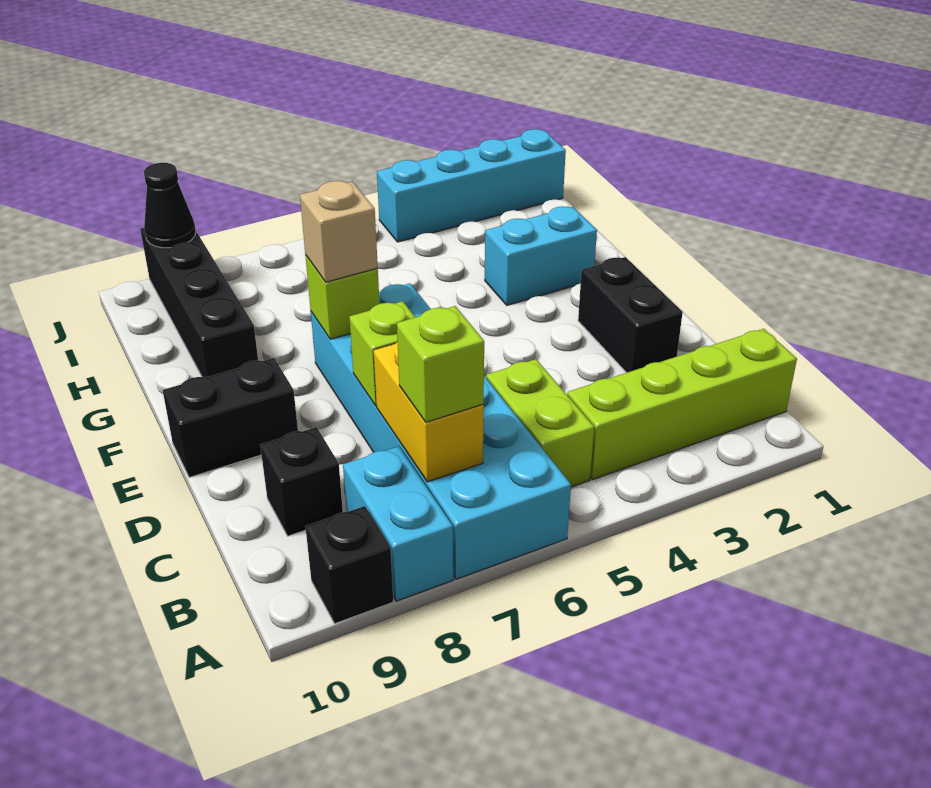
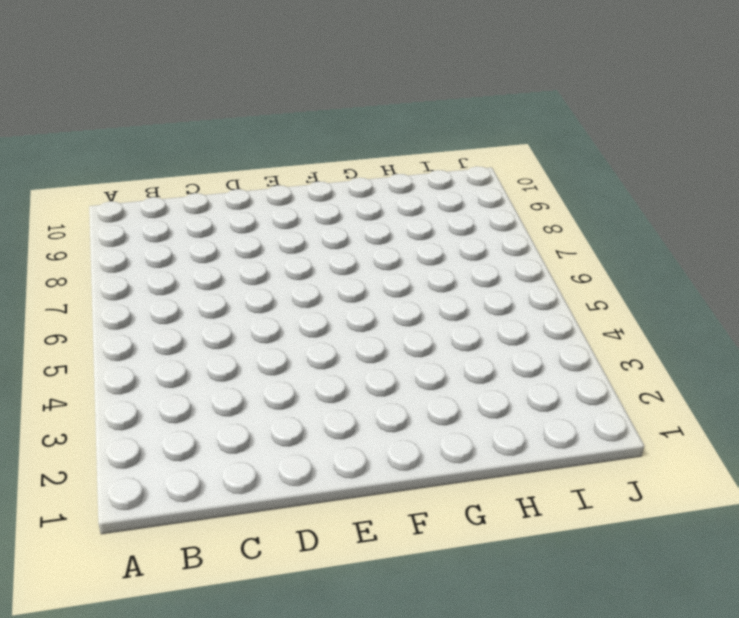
none -> cyan 2x6 brick [311,283,571,579]
none -> cyan 1x2 brick [343,446,453,601]
none -> black 1x1 brick [305,506,393,624]

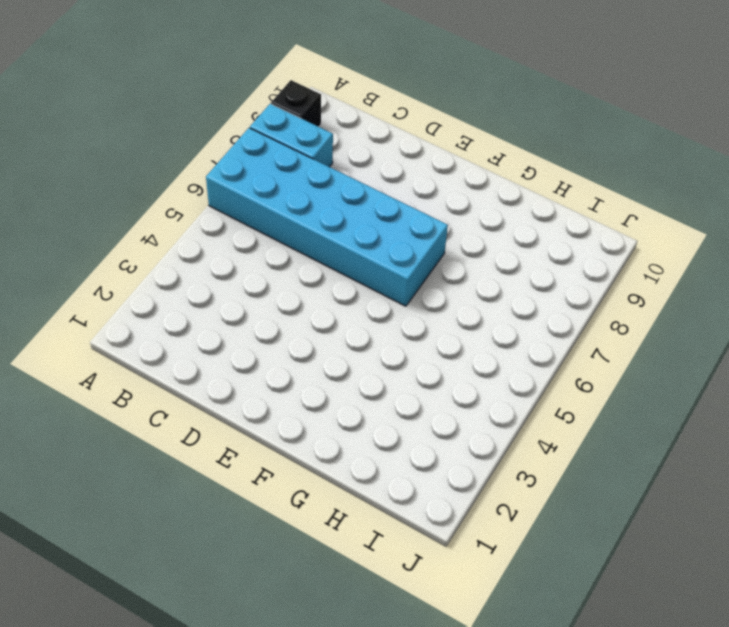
none -> lime 1x4 brick [567,329,797,480]
none -> lime 1x2 brick [486,359,594,487]
none -> black 1x1 brick [260,427,343,536]

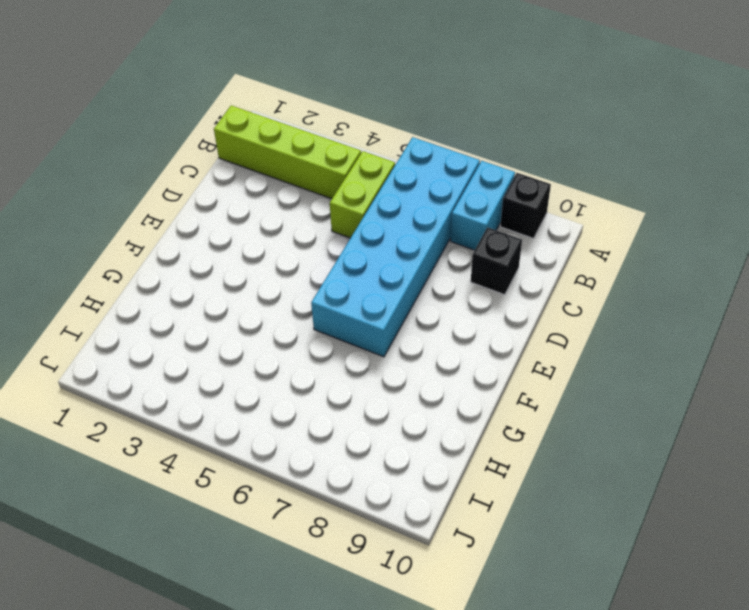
none -> black 1x2 brick [578,257,683,373]
none -> black 1x2 brick [163,358,298,478]
none -> cyan 1x2 brick [485,206,597,305]

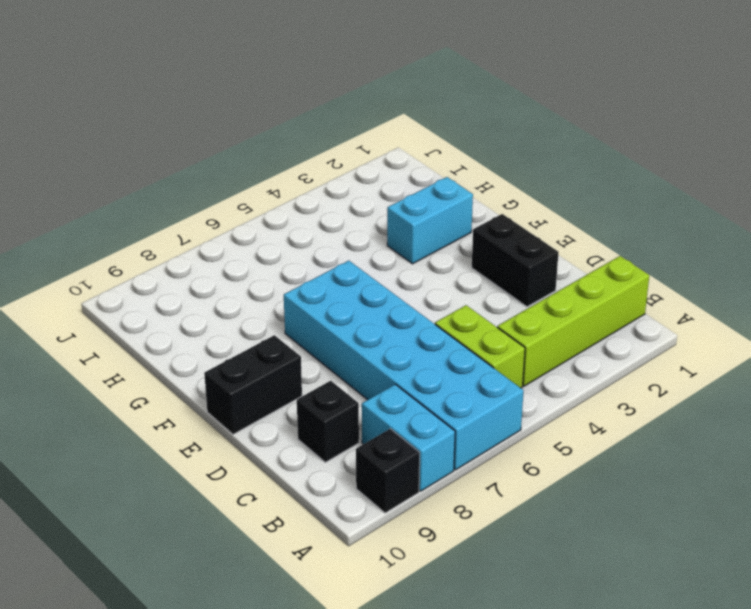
none -> black 1x4 brick [140,228,258,378]
none -> cyan 1x4 brick [377,129,566,242]
none -> yellow 1x2 brick [374,342,484,482]

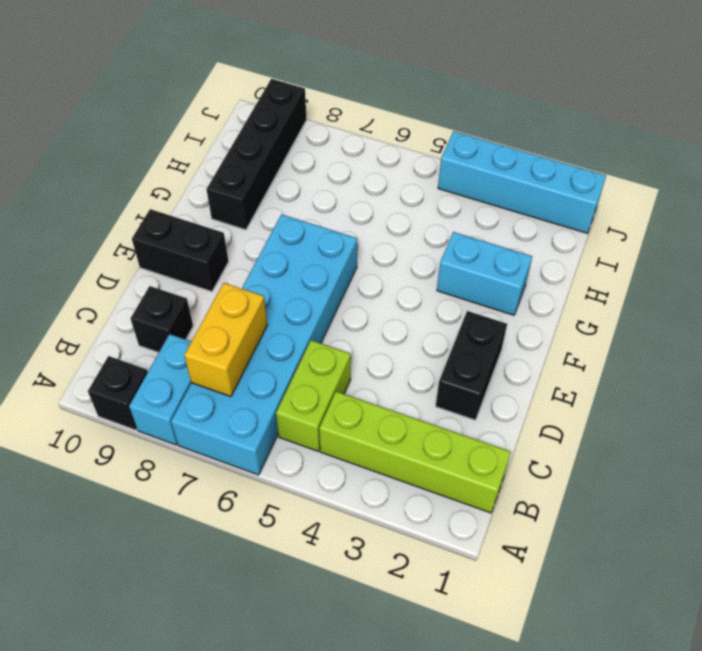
none -> lime 1x1 brick [349,301,415,406]
none -> lime 1x1 brick [305,255,380,339]
none -> black 1x1 cone [144,163,196,248]

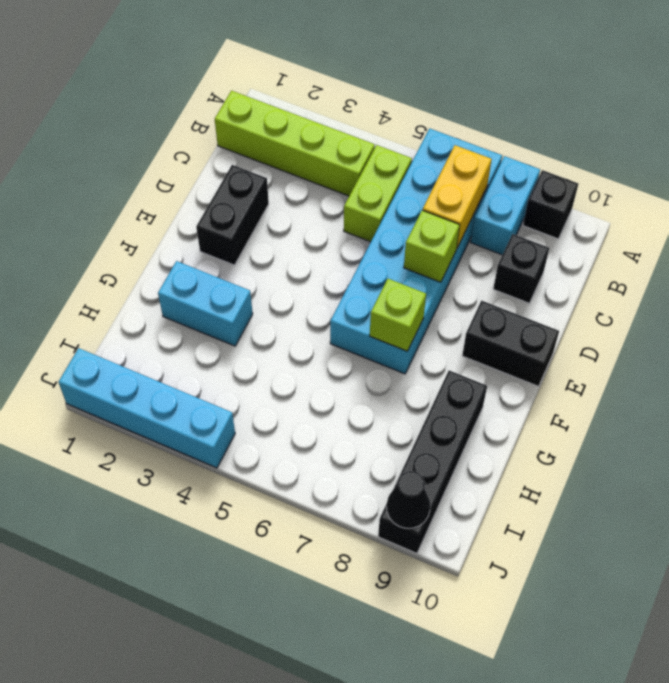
none -> lime 1x1 brick [397,306,484,422]
none -> tan 1x1 brick [300,181,378,282]

